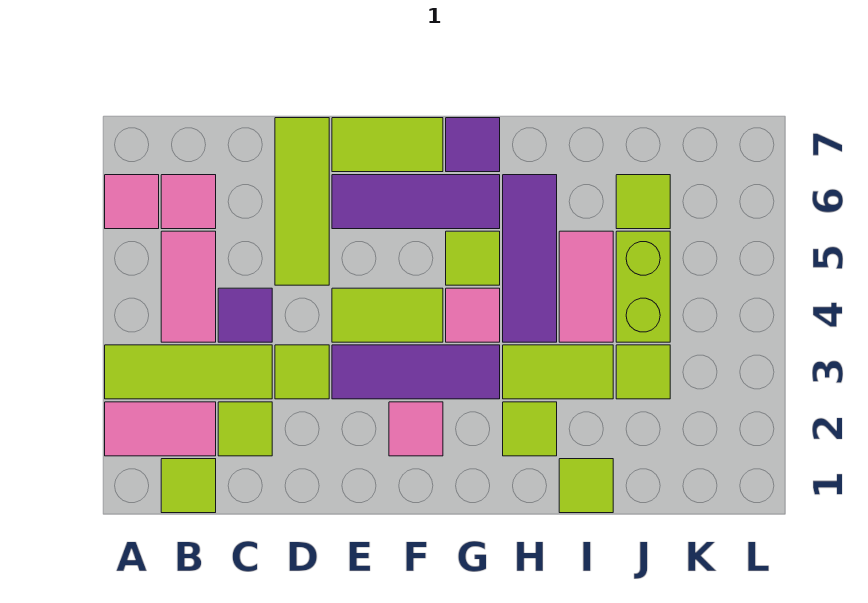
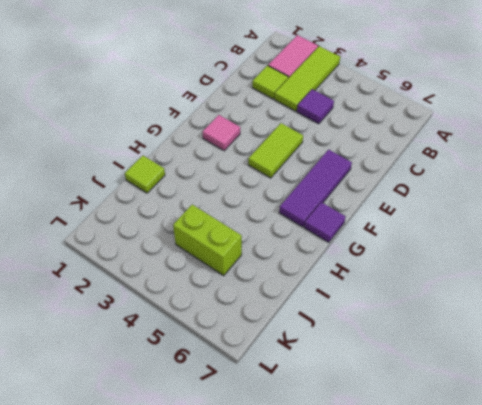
none -> pink 1x1 tile [105,175,159,229]
none -> lime 1x1 tile [161,459,216,513]
none -> pink 1x2 tile [161,231,216,342]

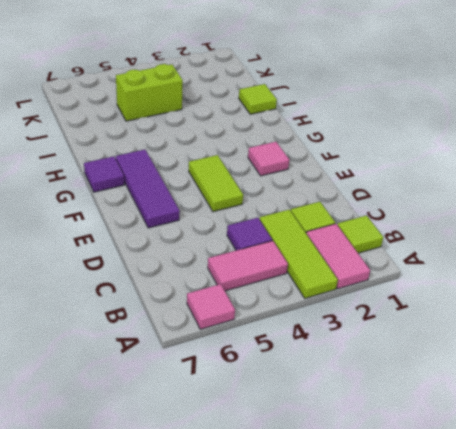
none -> pink 1x1 tile [161,175,216,229]
none -> lime 1x1 tile [275,345,329,399]
none -> lime 1x3 tile [275,118,329,285]

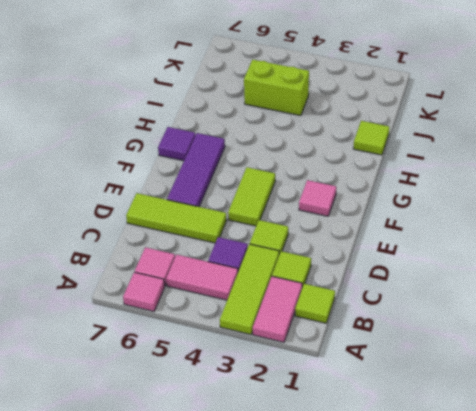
none -> purple 1x3 tile [332,345,500,399]
none -> lime 1x2 tile [332,118,443,172]
none -> pink 1x1 tile [446,288,500,342]

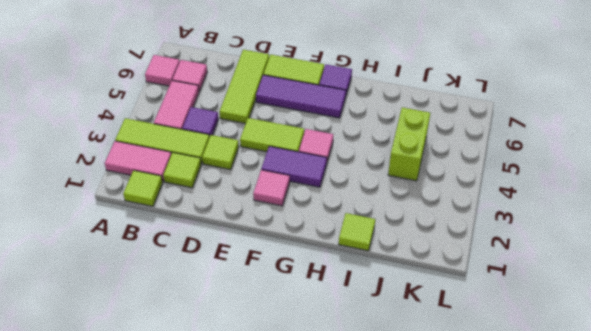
purple 1x2 tile [261,146,327,187] -> purple 1x3 tile [332,345,500,399]
none -> lime 1x1 tile [446,231,500,285]
none -> lime 1x1 tile [503,402,557,456]
none -> lime 1x2 tile [503,345,613,399]

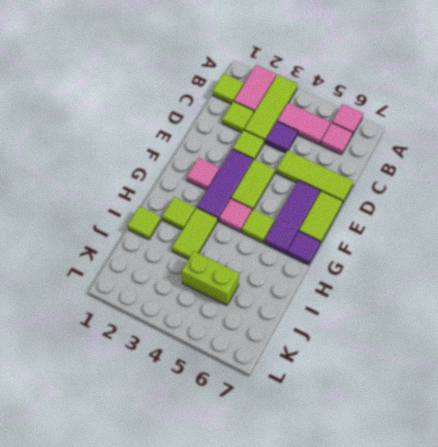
none -> purple 1x3 tile [503,175,557,342]
none -> pink 1x2 tile [559,231,613,342]
none -> lime 1x1 tile [616,345,670,399]

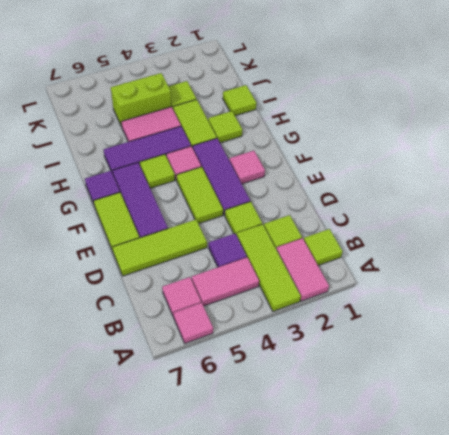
none -> lime 1x1 tile [616,175,670,229]

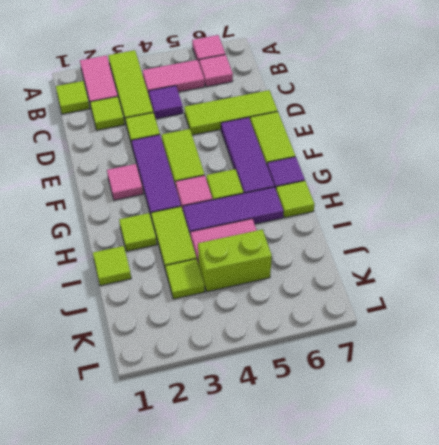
lime 1x1 tile [276,181,315,218] -> lime 1x1 tile moved to [616,175,670,229]

